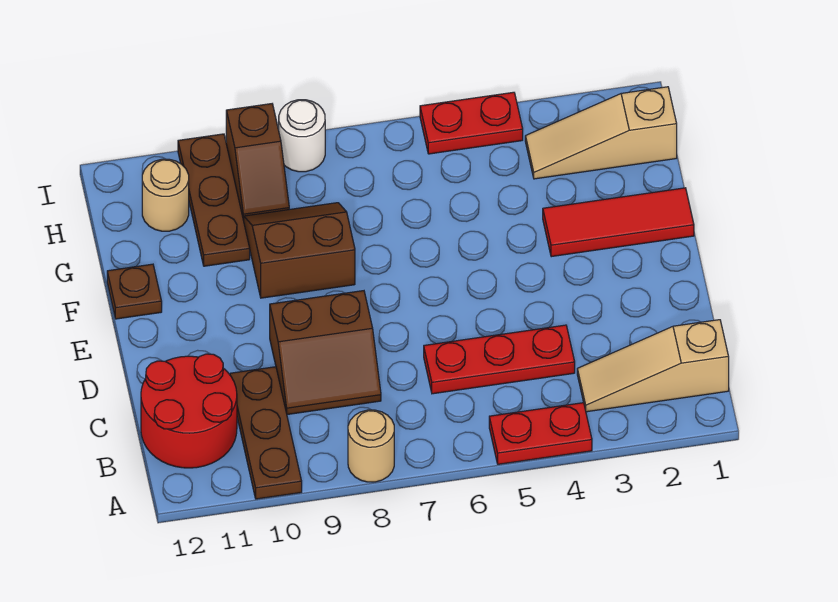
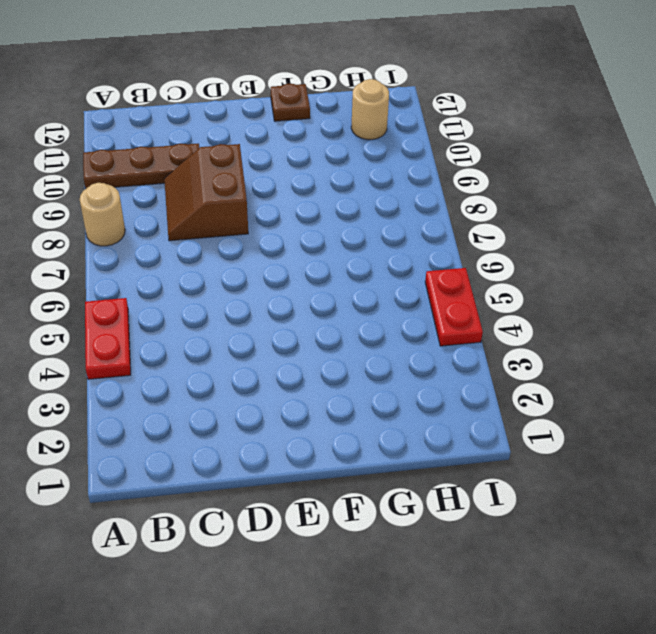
none -> tan 1x3 slope [577,320,729,412]
none -> red 2x2 round brick [141,354,237,468]
none -> red 1x3 plate [424,325,575,394]

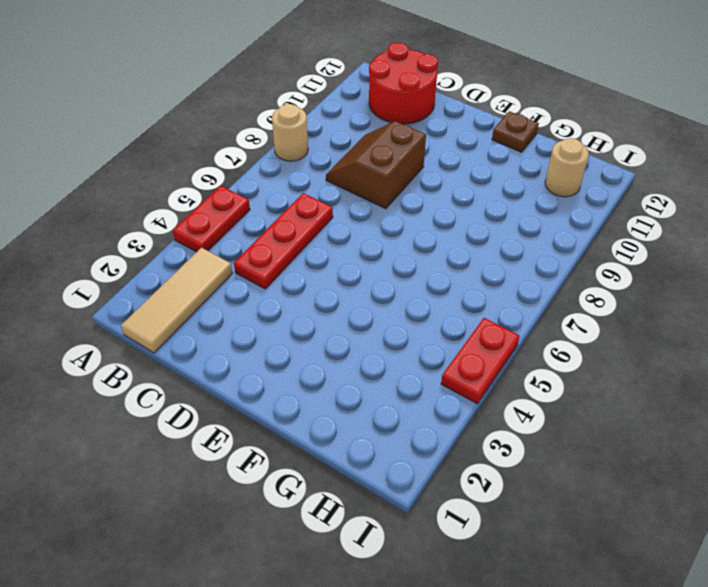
tan 1x3 tile [121,247,233,353] -> tan 1x3 slope [577,320,729,412]
none -> brown 1x3 plate [230,367,302,499]
none -> red 1x3 tile [543,188,694,257]
none -> brown 2x2 slope [244,203,355,298]

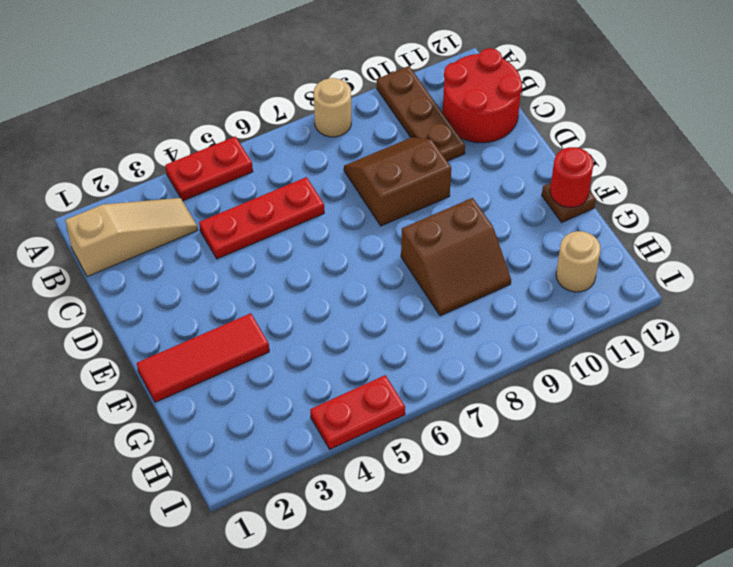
red 1x1 round brick [550,147,593,207] -> none
none -> brown 1x3 plate [178,134,250,266]
none -> tan 1x3 slope [525,87,677,179]
none -> brown 1x2 slope [226,104,289,220]

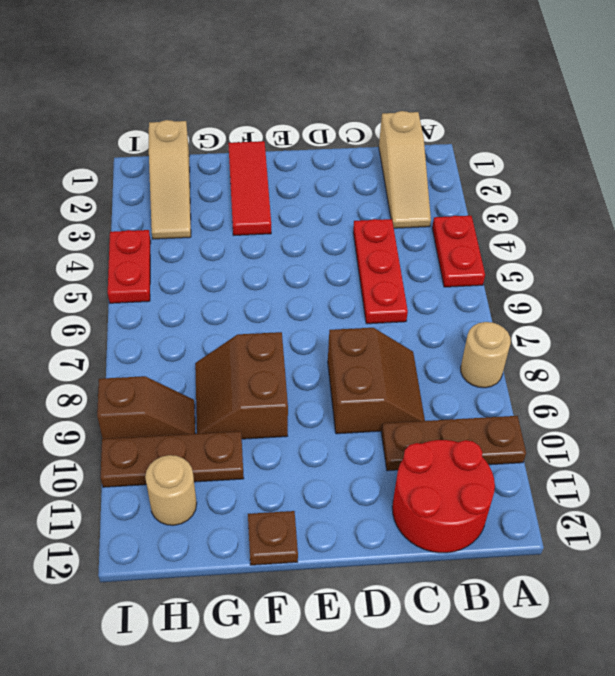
none -> white 1x1 round brick [279,100,325,172]

